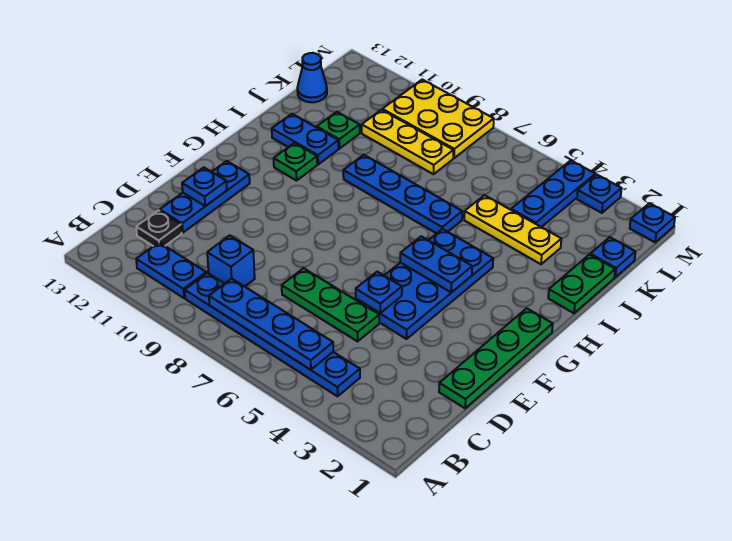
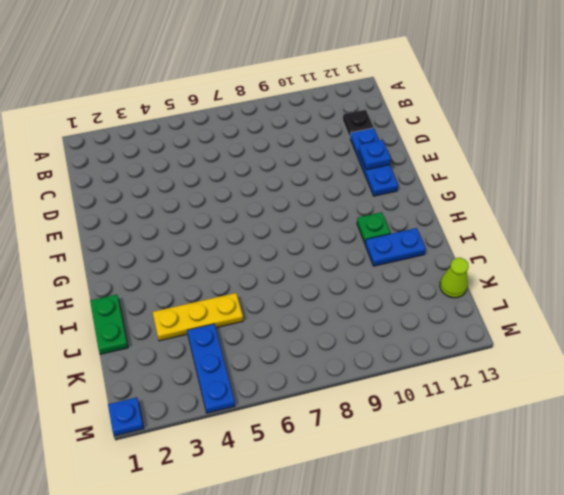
lime 1x1 cone [440,258,469,298] -> blue 1x1 cone [297,53,327,102]
none -> blue 1x6 plate [185,273,360,396]
none -> blue 1x2 plate [136,242,206,298]
none -> blue 1x1 brick [207,235,255,287]

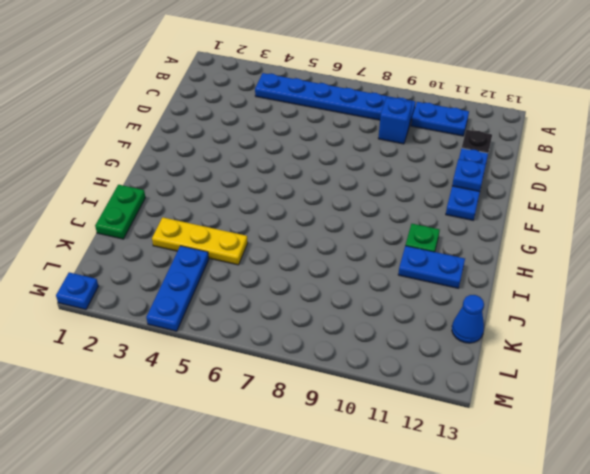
none -> green 1x4 plate [439,308,553,408]
none -> green 1x3 plate [282,268,379,341]
none -> blue 2x4 plate [356,229,493,339]

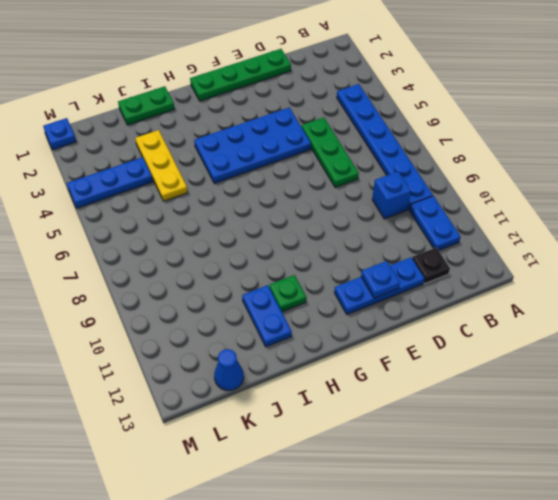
none -> blue 1x4 plate [343,155,462,234]
none -> green 1x1 plate [317,112,360,149]
none -> blue 1x1 plate [590,237,635,277]

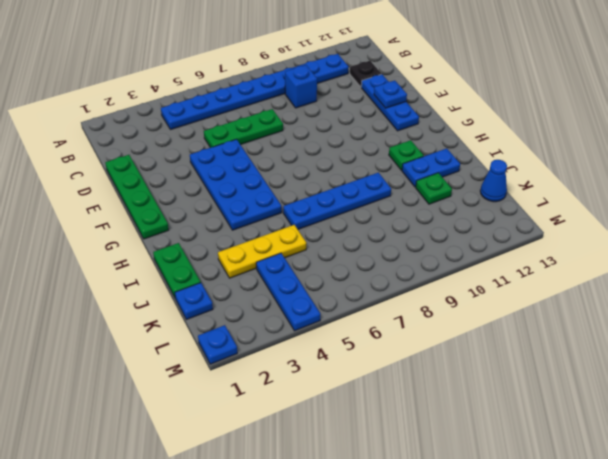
none -> yellow 1x3 plate [362,110,453,174]
none -> yellow 2x3 plate [382,80,494,158]
none -> blue 1x1 plate [577,174,622,213]

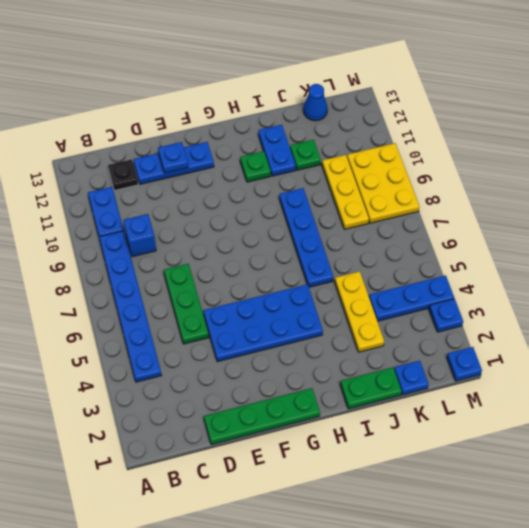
none -> blue 1x4 plate [209,279,333,370]
none -> blue 1x1 plate [356,272,402,313]
none -> blue 1x2 plate [400,236,472,292]

